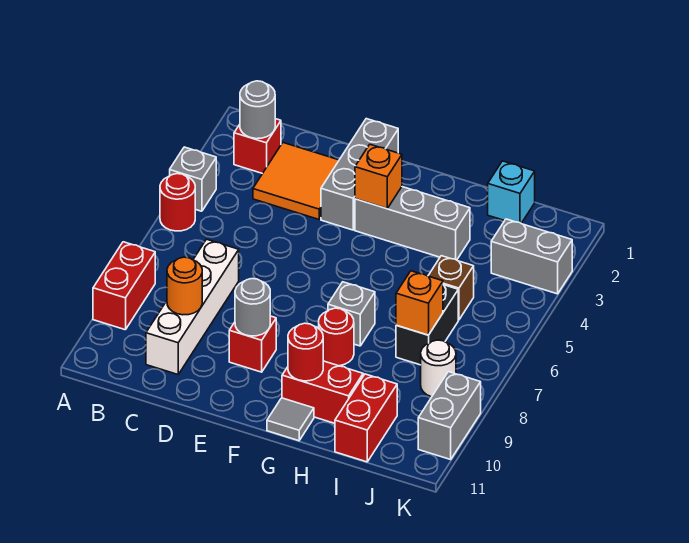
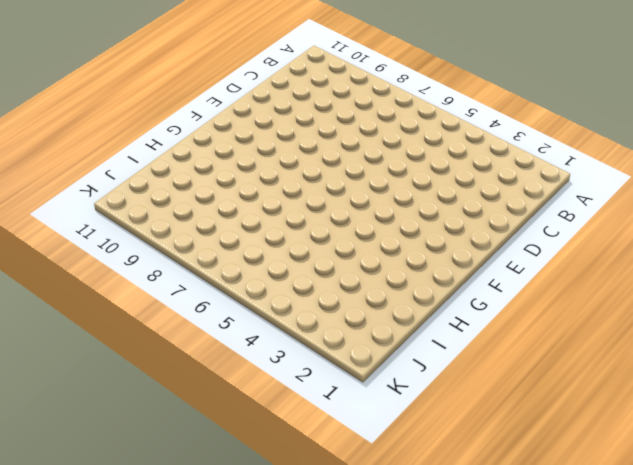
none -> grey 1x1 brick [170,147,216,211]
none -> red 1x1 round brick [160,174,195,231]
none -> red 1x2 brick [93,242,155,330]

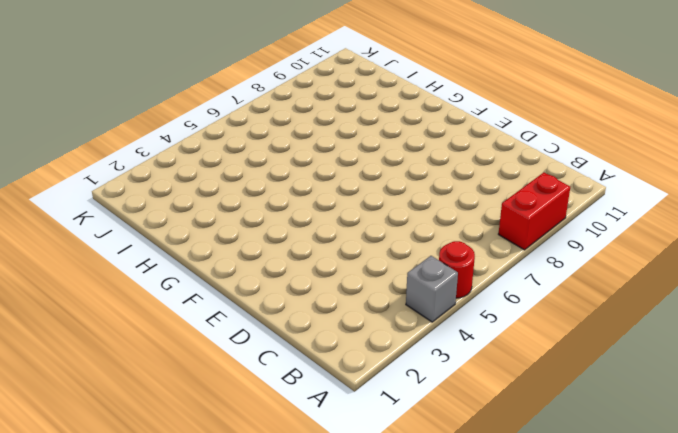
none -> red 1x1 brick [234,119,281,173]
none -> orange 2x2 tile [253,143,339,219]
none -> white 1x4 brick [146,239,239,374]

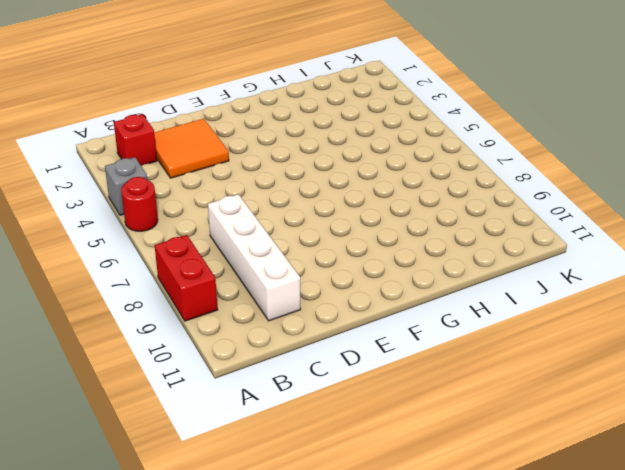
none -> grey 1x3 brick [321,119,398,230]
none -> red 1x1 brick [229,316,276,372]
none -> grey 1x3 brick [355,187,470,260]

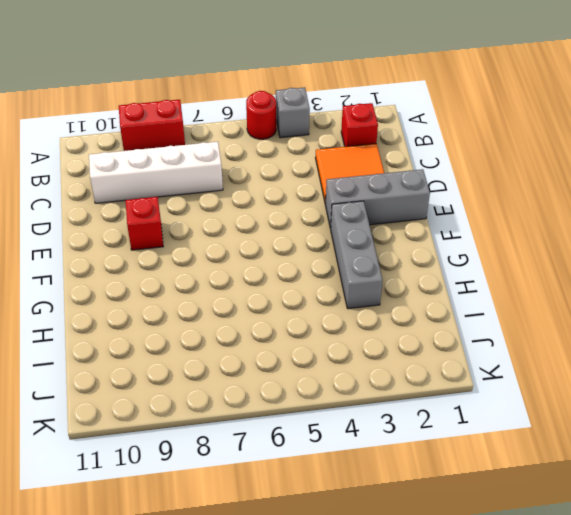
none -> grey 1x1 brick [328,282,375,346]
none -> red 1x1 round brick [319,308,354,366]
none -> red 1x2 brick [282,361,363,423]

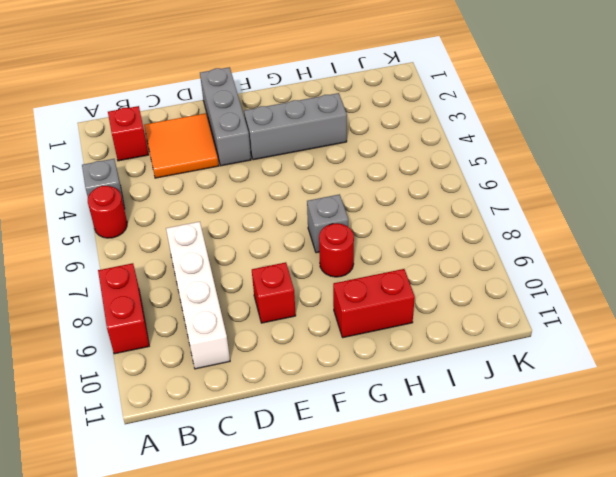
none -> grey 1x1 tile [267,398,314,441]
none -> cyan 1x1 brick [488,161,535,223]
none -> brown 1x1 brick [428,256,474,320]

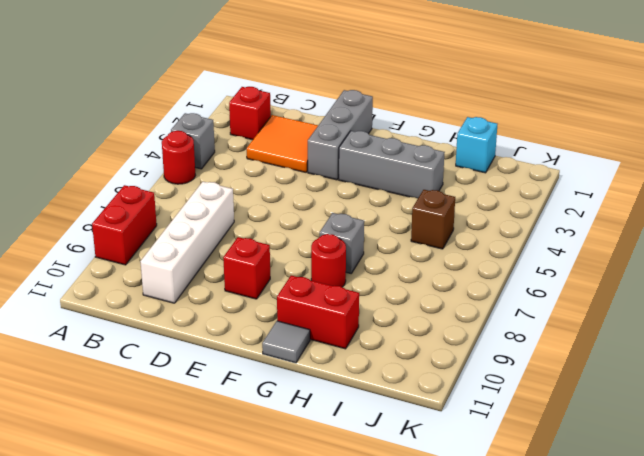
none -> black 1x2 brick [396,285,458,365]
none -> red 1x2 brick [335,374,397,462]
none -> grey 1x2 brick [491,219,572,294]

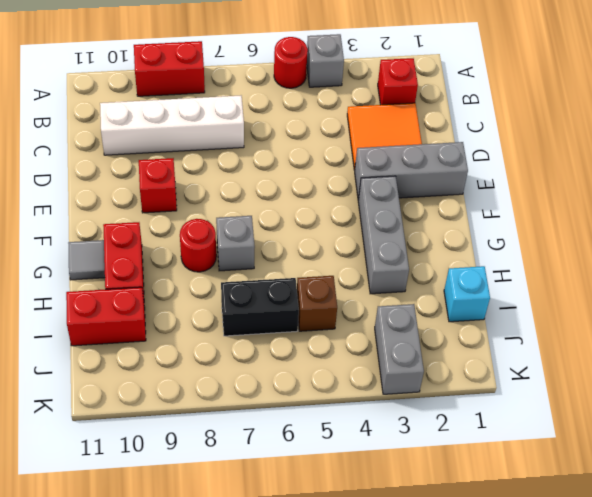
none -> white 1x1 round brick [421,340,456,397]
none -> grey 1x2 brick [418,372,481,459]
none -> grey 1x1 round brick [240,81,275,139]

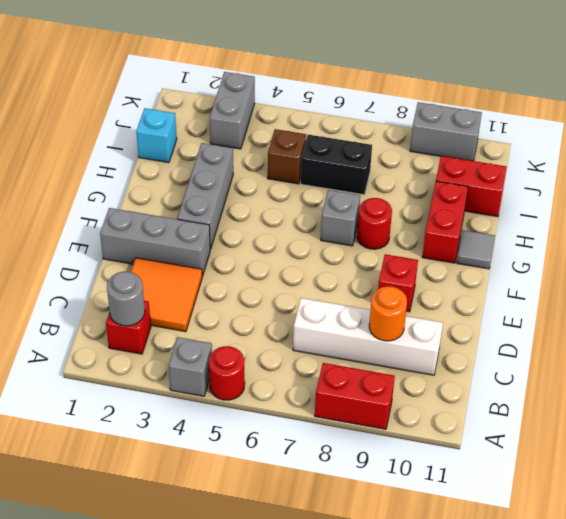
none -> white 1x1 round brick [421,340,456,397]
none -> grey 1x1 round brick [235,279,270,336]
none -> orange 1x1 brick [355,145,402,209]

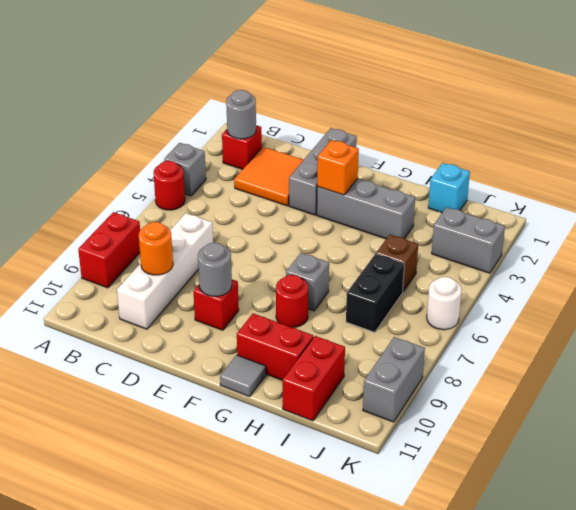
white 1x1 round brick [427,277,462,330] -> white 1x1 round brick moved to [421,340,456,397]
none -> red 1x1 round brick [288,323,323,381]
none -> orange 1x1 brick [396,271,443,335]

